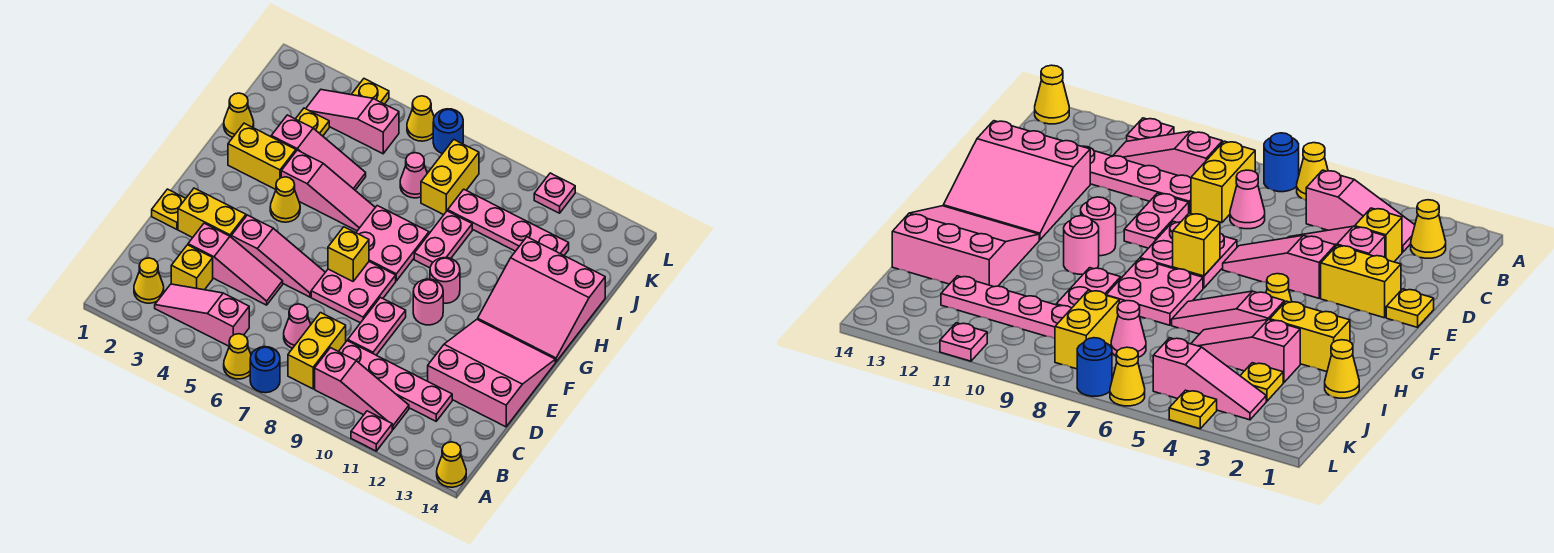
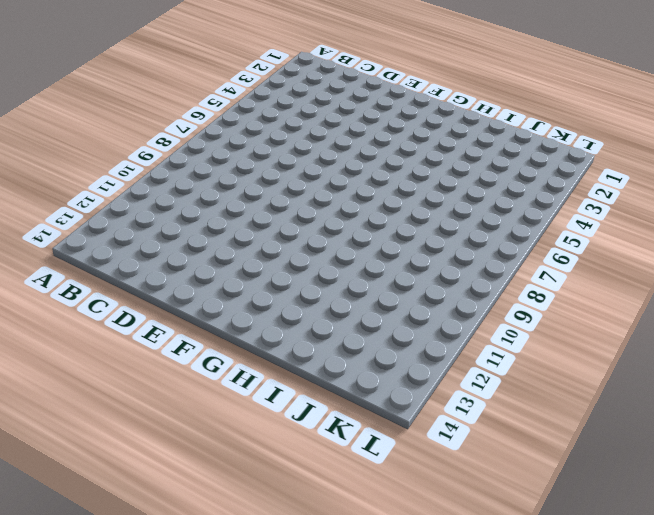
none -> yellow 1x1 cone [224,334,251,379]
none -> blue 1x1 round brick [250,347,280,393]
none -> pink 1x1 plate [351,411,392,451]
none -> yellow 1x1 cone [437,442,466,487]

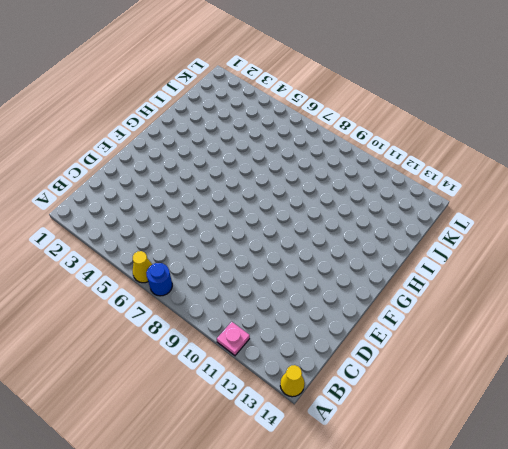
none -> yellow 1x1 cone [134,258,164,303]
none -> pink 1x3 slope [155,284,249,346]
none -> yellow 1x2 brick [288,313,346,389]
none -> pink 1x3 slope [315,348,409,429]

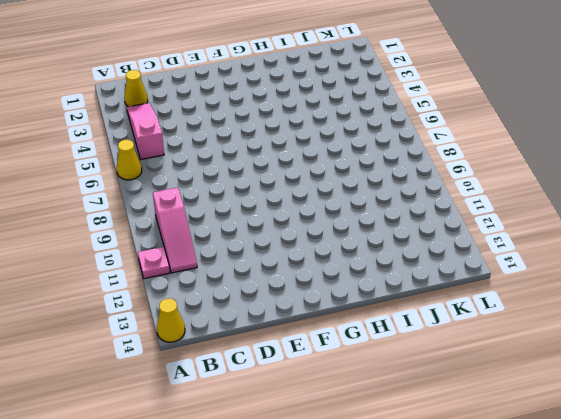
none -> blue 1x1 round brick [250,347,280,393]
none -> yellow 1x2 brick [288,313,346,389]
none -> yellow 1x1 brick [171,245,213,290]
none -> pink 1x1 cone [284,304,311,348]

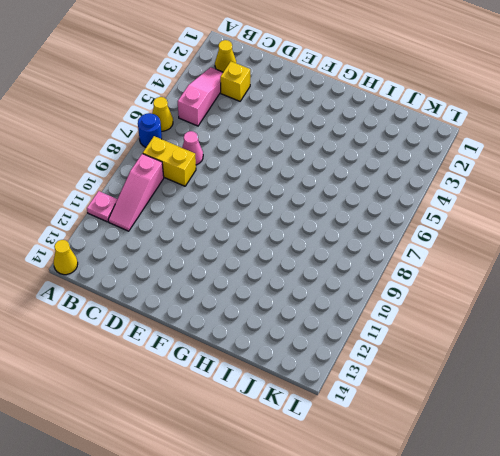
none -> pink 1x4 plate [339,341,452,421]
none -> pink 1x3 slope [188,223,283,305]
none -> pink 1x2 plate [348,297,406,355]
none -> pink 3x3 slope [428,319,555,427]

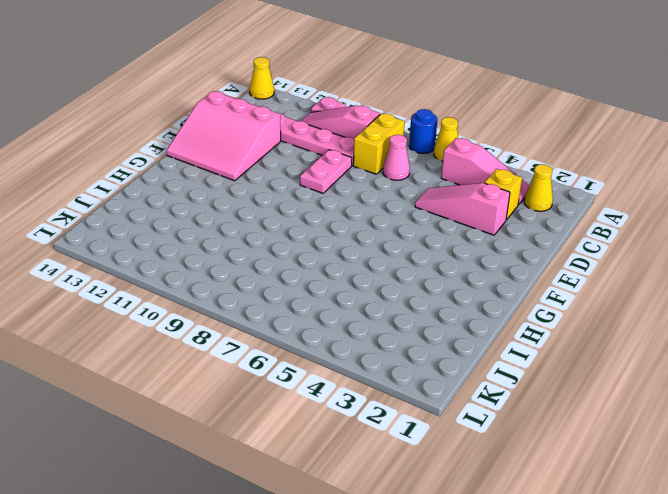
none -> yellow 1x1 plate [152,189,186,229]
none -> yellow 1x2 brick [178,188,246,238]
none -> pink 1x3 slope [231,215,325,297]
none -> pink 2x2 plate [311,262,396,323]

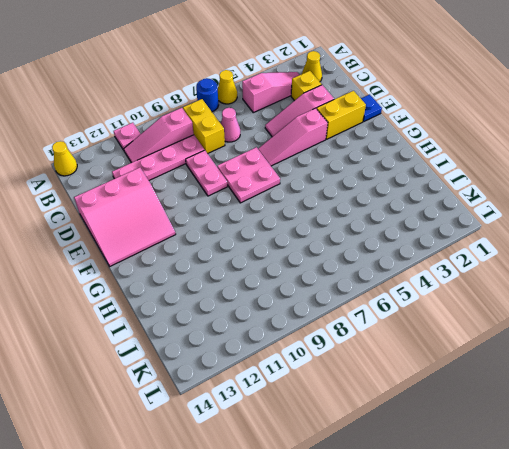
blue 1x1 plate [361,94,382,121] -> yellow 1x1 plate [152,189,186,229]
none -> pink 1x1 round brick [413,279,443,325]
none -> yellow 1x1 cone [270,177,300,222]
none -> pink 2x2 plate [356,206,429,281]
none -> pink 1x1 round brick [430,258,460,303]

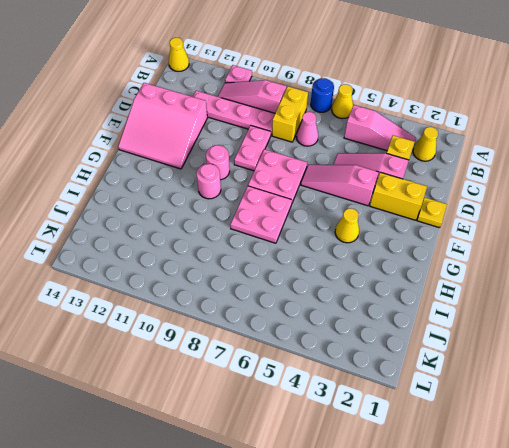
none -> pink 3x3 slope [478,237,605,362]
none -> yellow 1x2 brick [228,123,296,189]
none -> pink 1x3 slope [281,150,375,231]
none -> pink 1x2 plate [414,211,472,268]

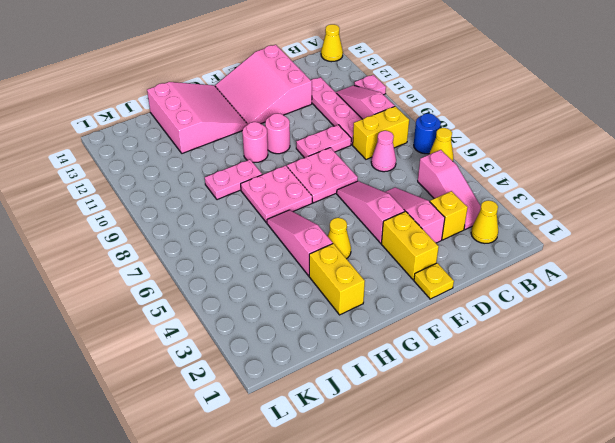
none -> yellow 1x1 cone [224,93,254,137]
none -> pink 1x3 slope [271,115,366,190]
none -> yellow 1x1 plate [296,108,329,136]
none -> pink 1x1 cone [400,153,427,198]

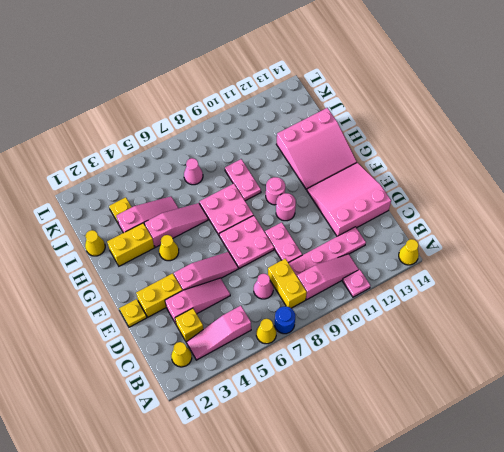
none -> yellow 1x2 brick [421,140,479,215]
none -> pink 1x4 plate [448,189,569,255]
none -> pink 1x3 slope [306,90,399,154]
none -> yellow 1x1 plate [351,79,389,104]

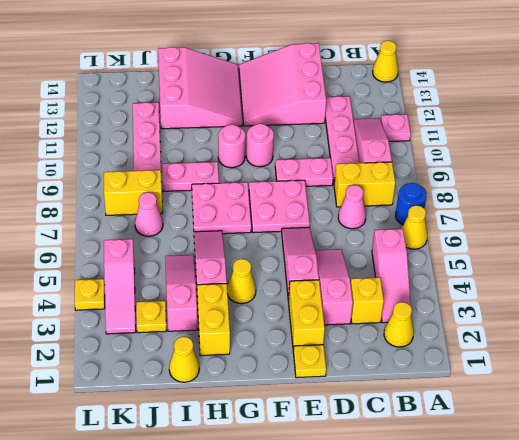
none -> yellow 1x1 cone [407,96,434,141]
none -> blue 1x1 round brick [433,109,463,154]
none -> pink 1x1 plate [534,173,575,213]
none -> yellow 1x1 brick [328,227,369,281]

